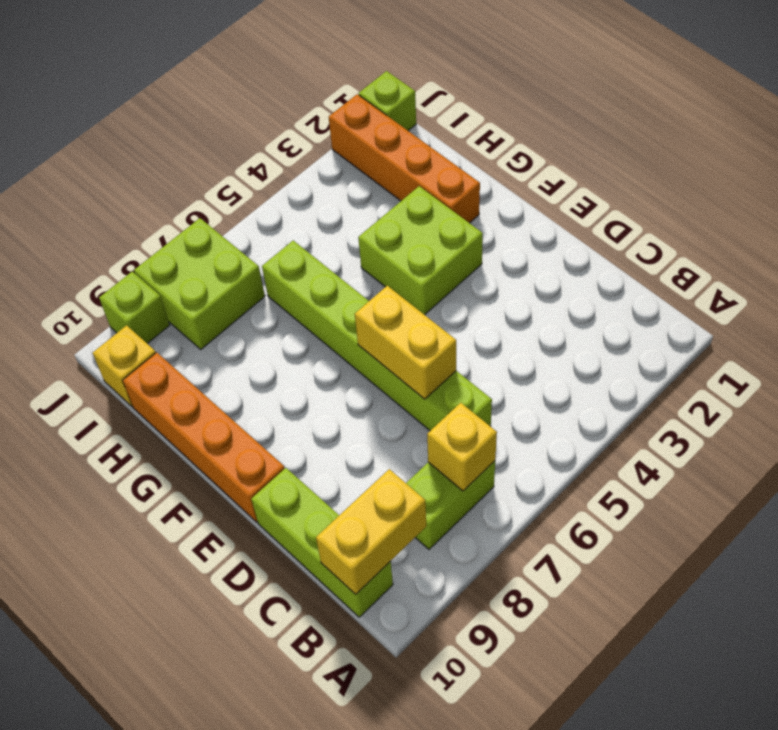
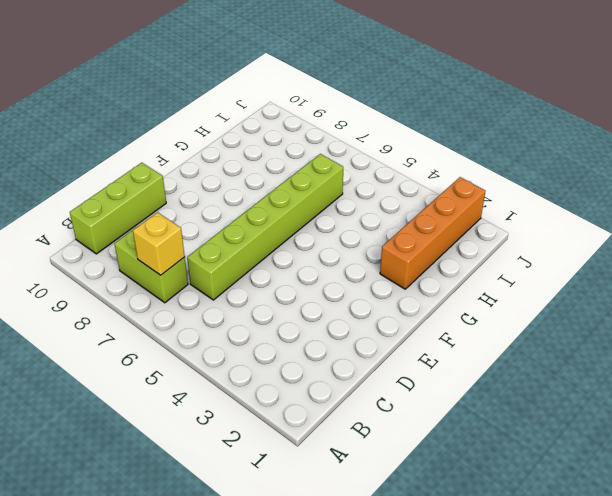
none -> orange 1x4 brick [123,352,285,522]
none -> lime 2x2 brick [358,186,483,315]
none -> lime 2x2 brick [134,218,265,349]

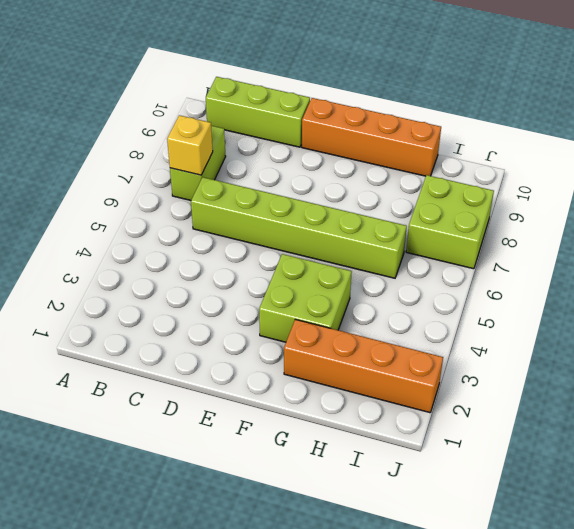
none -> yellow 1x1 brick [93,325,156,407]
none -> lime 1x1 brick [359,71,416,131]
none -> lime 1x1 brick [99,272,170,344]

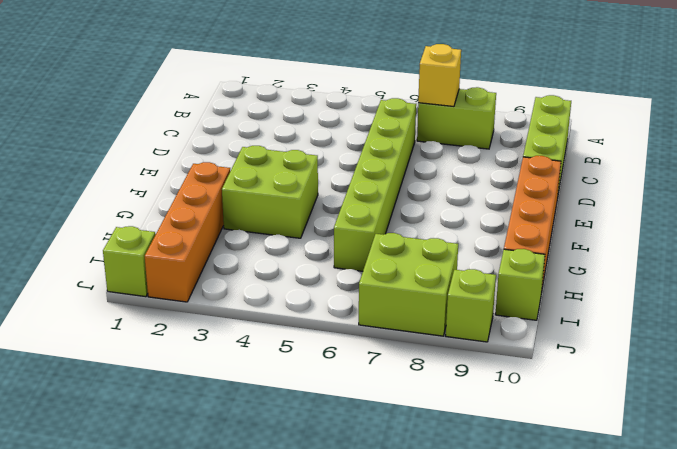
lime 1x1 brick [495,249,545,320] -> yellow 1x1 brick [93,325,156,407]
none -> yellow 1x2 brick [316,469,426,594]
none -> yellow 1x2 brick [355,286,456,399]

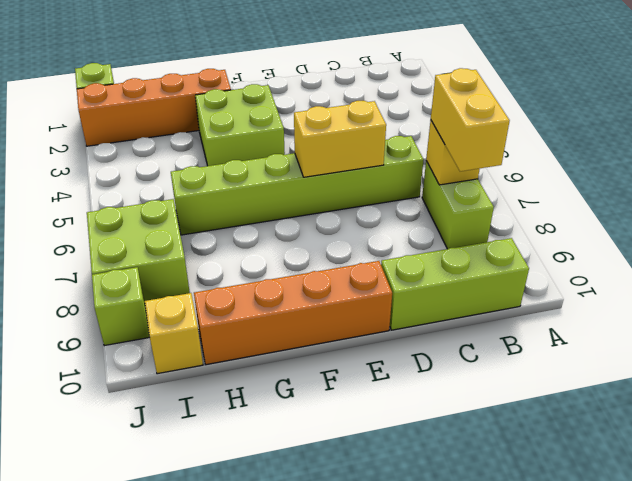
yellow 1x2 brick [431,68,510,171] -> yellow 1x2 brick moved to [316,469,426,594]

